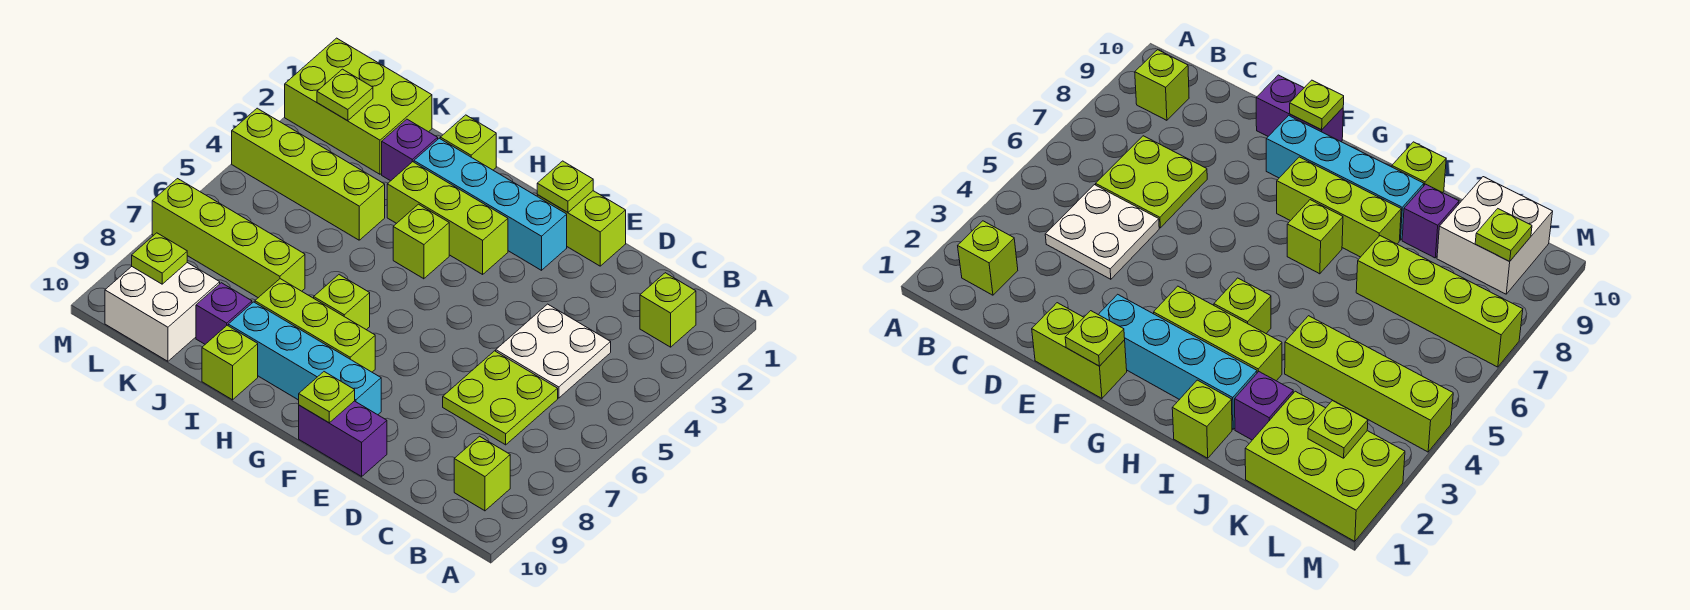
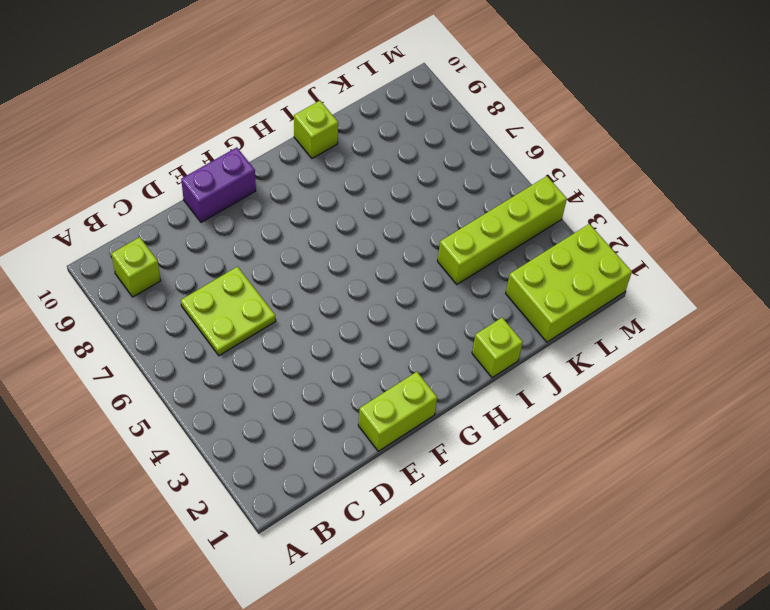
none -> lime 1x1 brick [640,273,696,347]
none -> white 2x2 plate [496,304,611,398]
none -> cyan 1x4 brick [414,138,567,270]

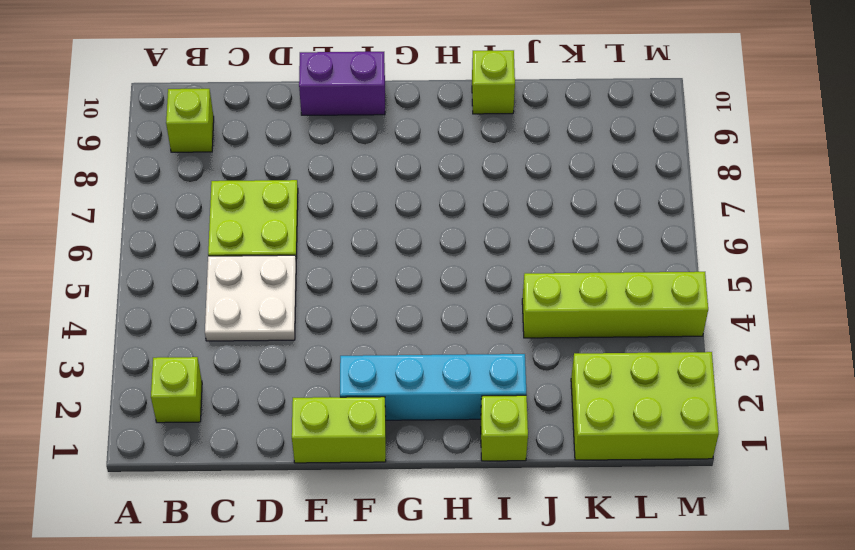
none -> cyan 1x4 brick [228,302,381,415]
none -> lime 1x3 brick [387,162,508,274]
none -> lime 1x3 brick [255,279,375,372]

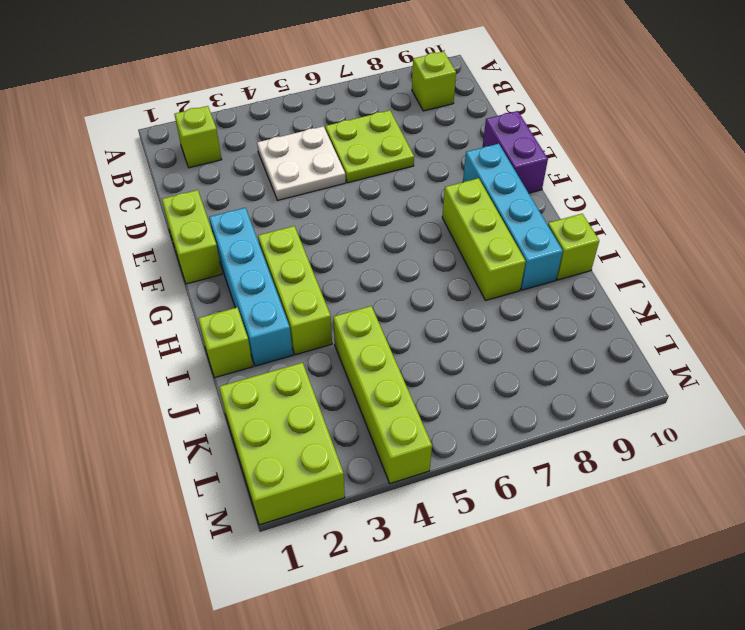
none -> lime 1x1 brick [393,204,449,279]
none -> lime 1x1 brick [314,275,370,330]
none -> purple 1x1 brick [382,119,438,181]

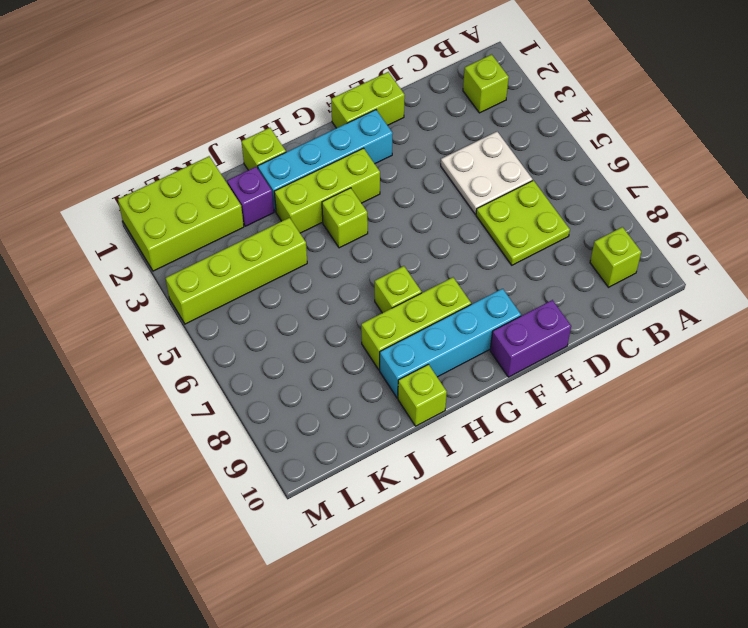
none -> lime 1x4 brick [152,179,305,298]
none -> purple 1x1 brick [196,283,252,344]
none -> white 2x2 brick [105,263,220,361]

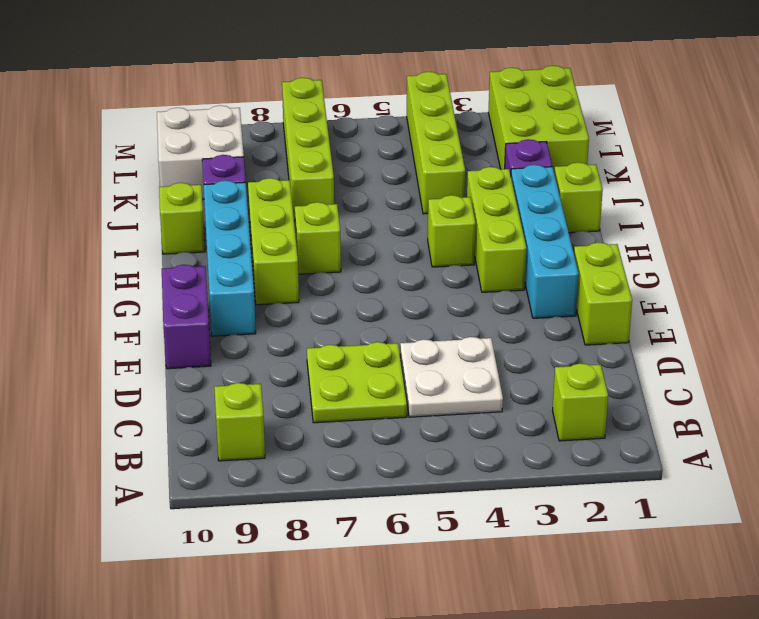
none -> lime 1x1 plate [537,161,593,212]
none -> lime 1x1 plate [299,372,355,423]
none -> lime 1x1 plate [317,69,373,121]

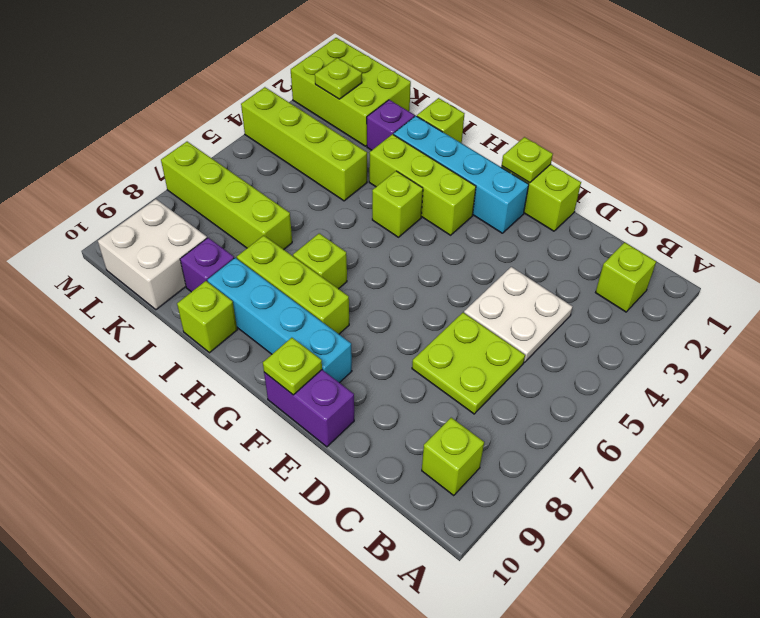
none -> lime 1x1 plate [132,233,187,284]

